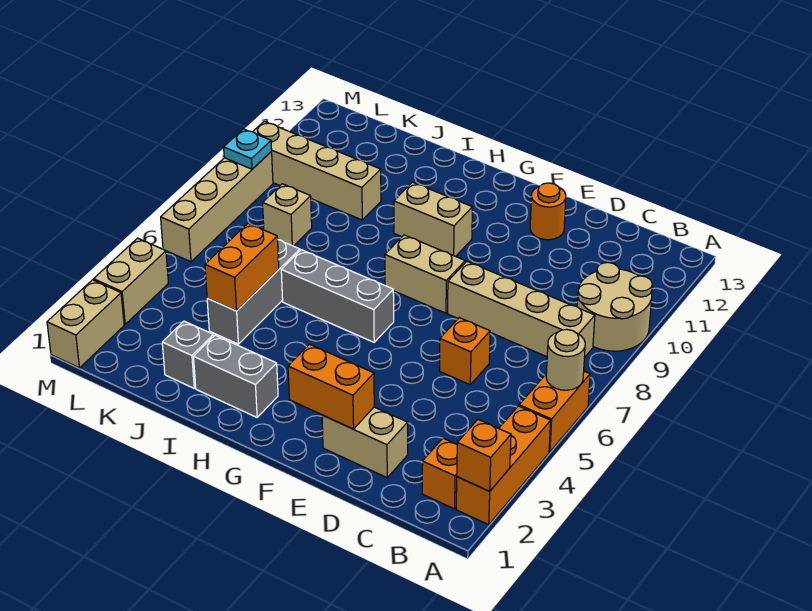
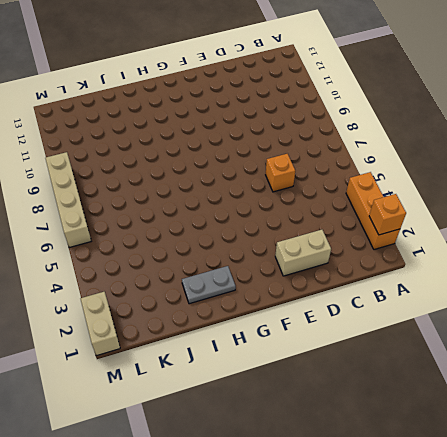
grey 1x2 plate [182,266,236,304] -> grey 1x2 brick [194,335,278,417]
none -> orange 1x2 brick [519,371,590,452]
none -> tan 2x2 round brick [577,263,652,351]
none -> orange 1x1 brick [422,438,457,509]

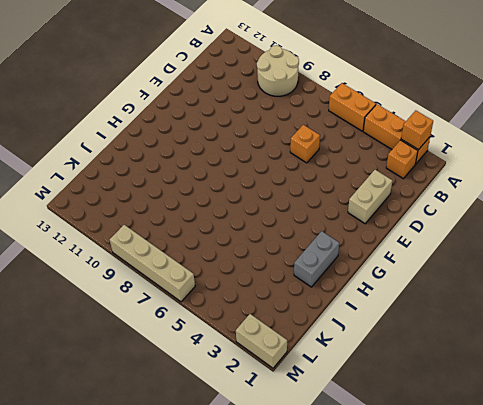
none -> tan 1x4 brick [447,261,595,358]
none -> orange 1x1 round brick [530,183,566,240]
none -> tan 1x2 brick [385,235,465,313]

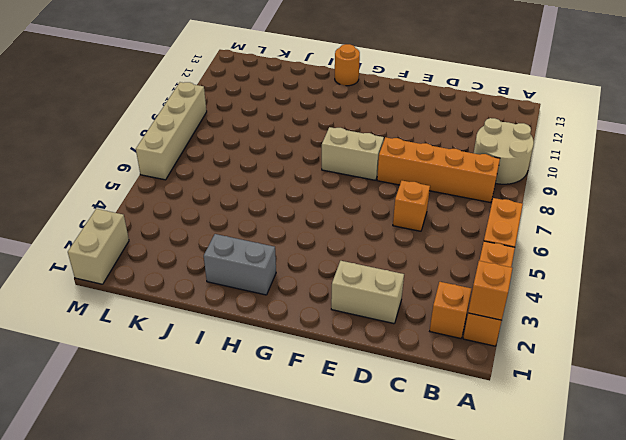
orange 1x4 brick [377,137,500,203] -> tan 1x4 brick [447,261,595,358]
orange 1x1 round brick [335,44,360,86] -> orange 1x1 round brick moved to [530,183,566,240]
none -> grey 1x3 brick [281,250,394,342]
none -> tan 1x2 brick [394,182,472,256]
none -> grey 1x1 brick [162,321,214,388]

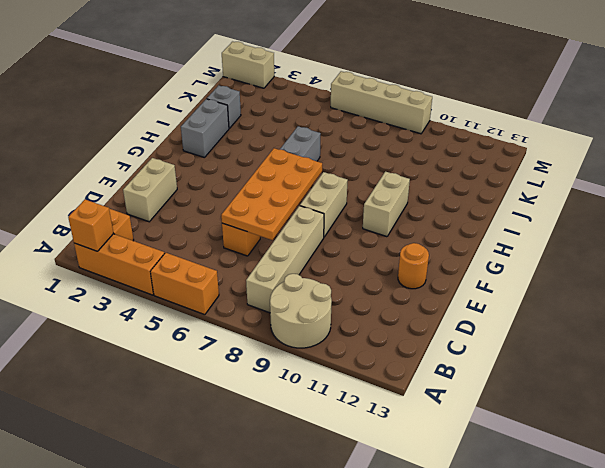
orange 2x4 plate [221,148,322,240] -> none
none -> grey 1x3 brick [207,240,300,344]
none -> tan 1x4 brick [253,121,381,220]
none -> tan 1x1 brick [263,184,312,246]

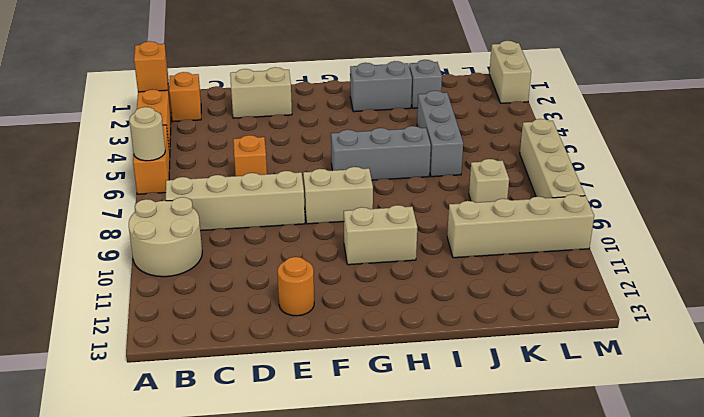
none -> tan 1x2 brick [94,238,168,324]
none -> orange 1x2 brick [288,344,374,429]
none -> orange 1x2 brick [205,223,279,311]

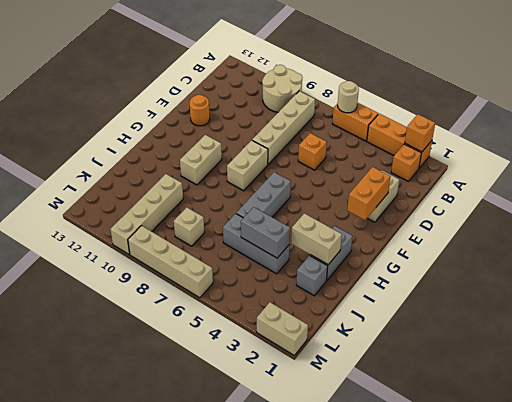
tan 1x2 brick [291,213,342,265] -> tan 1x2 brick moved to [94,238,168,324]
grey 1x2 brick [241,207,290,258] -> orange 1x2 brick [205,223,279,311]
none -> cyan 1x1 plate [224,129,272,169]

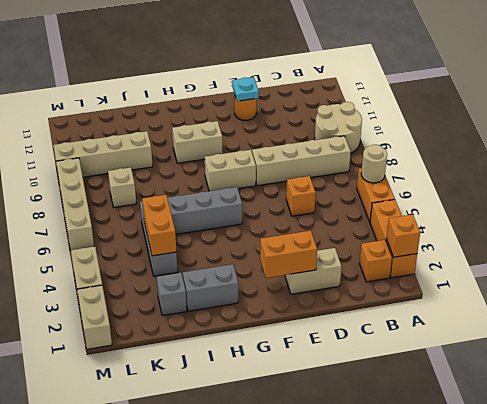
cyan 1x1 plate [232,77,259,101] -> cyan 1x1 plate moved to [224,129,272,169]

